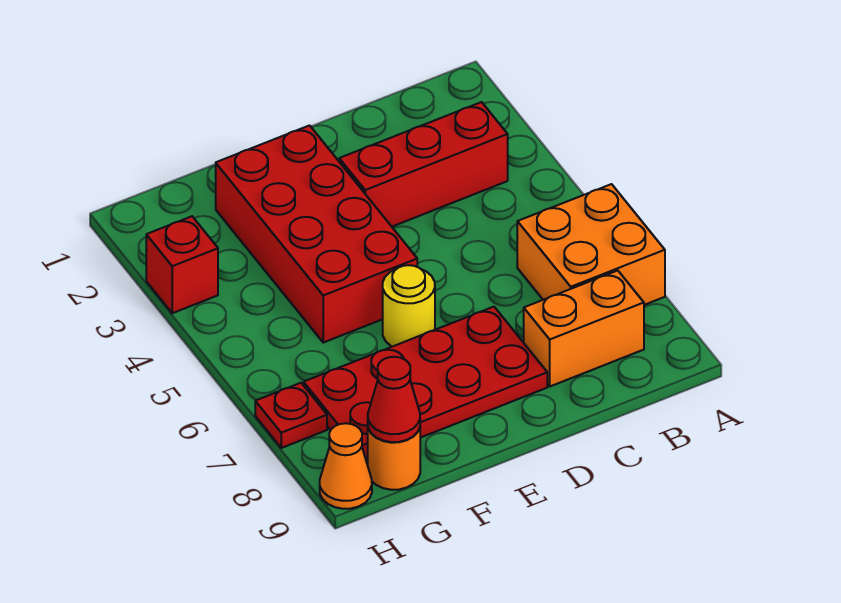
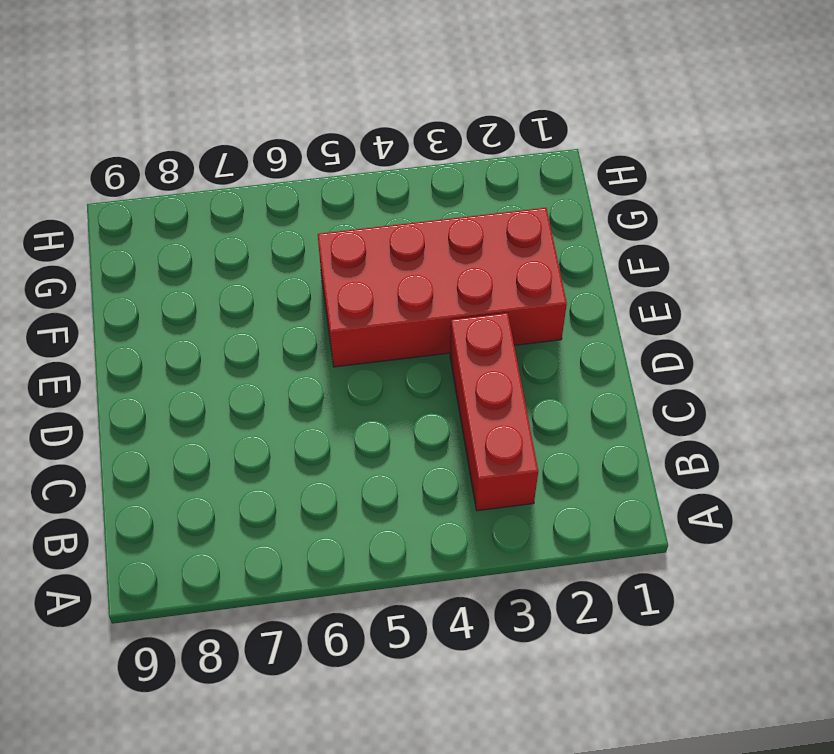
none -> orange 2x2 brick [517,184,665,305]
none -> orange 1x2 brick [524,271,644,386]

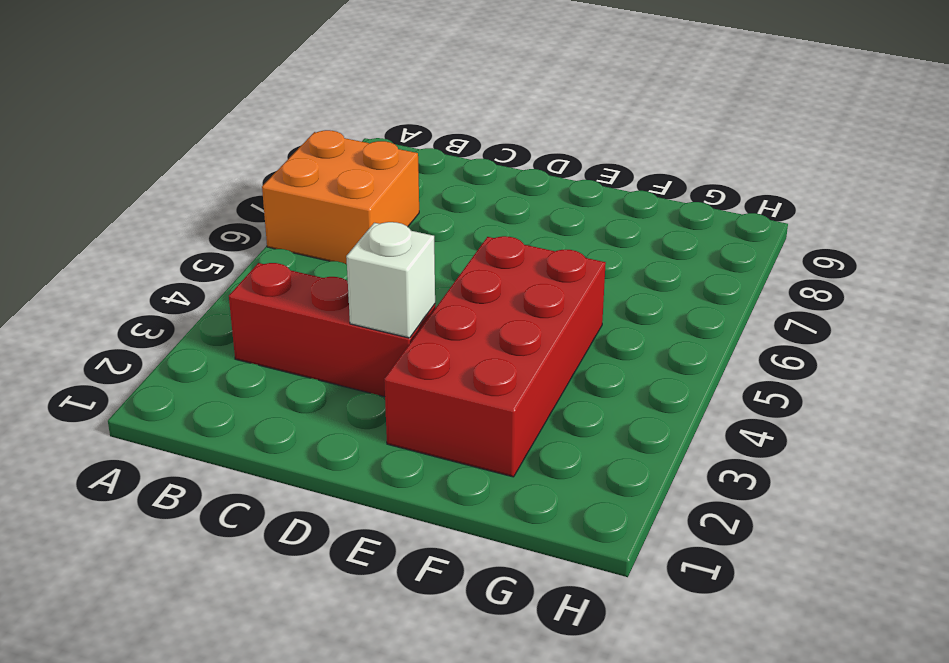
white 1x1 brick [346,222,435,338] -> none
none -> orange 1x2 brick [524,271,644,386]
none -> red 2x4 plate [304,307,547,459]

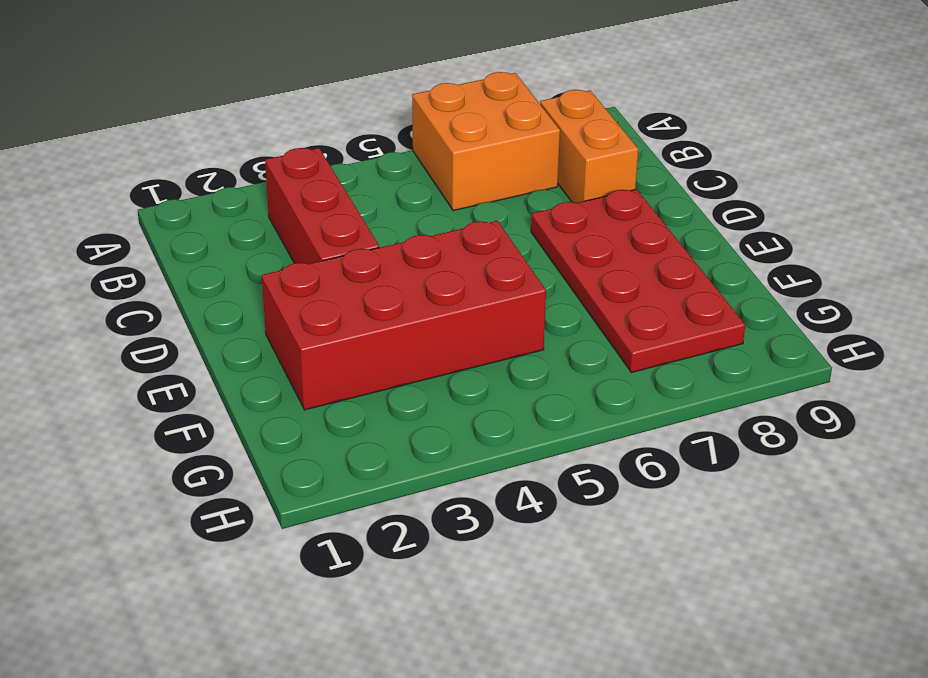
none -> yellow 1x1 round brick [383,265,435,347]
none -> orange 1x1 round brick [368,428,420,490]

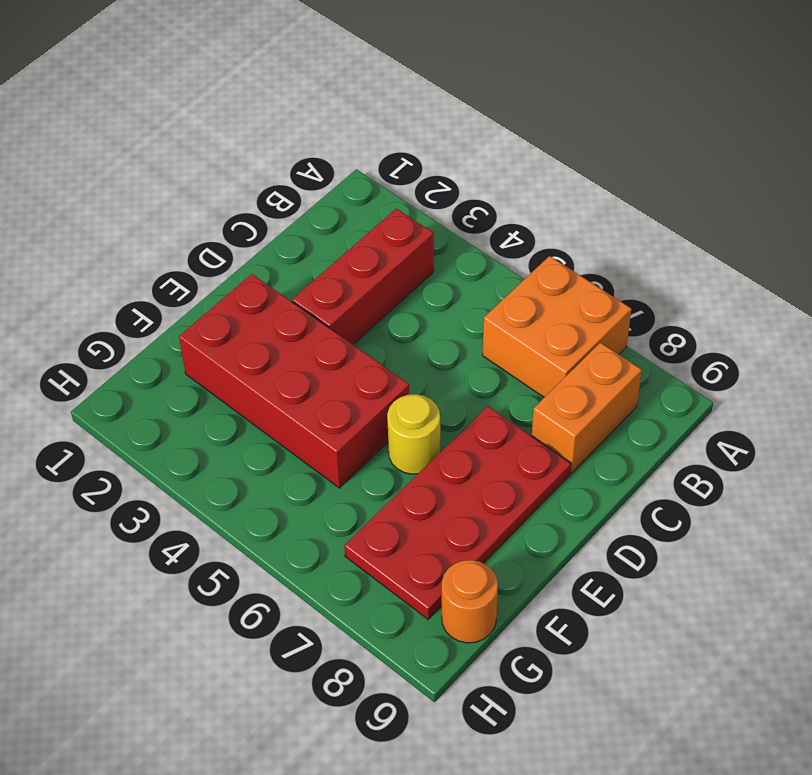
none -> red 1x1 brick [146,216,218,313]
none -> red 1x1 plate [255,383,327,448]

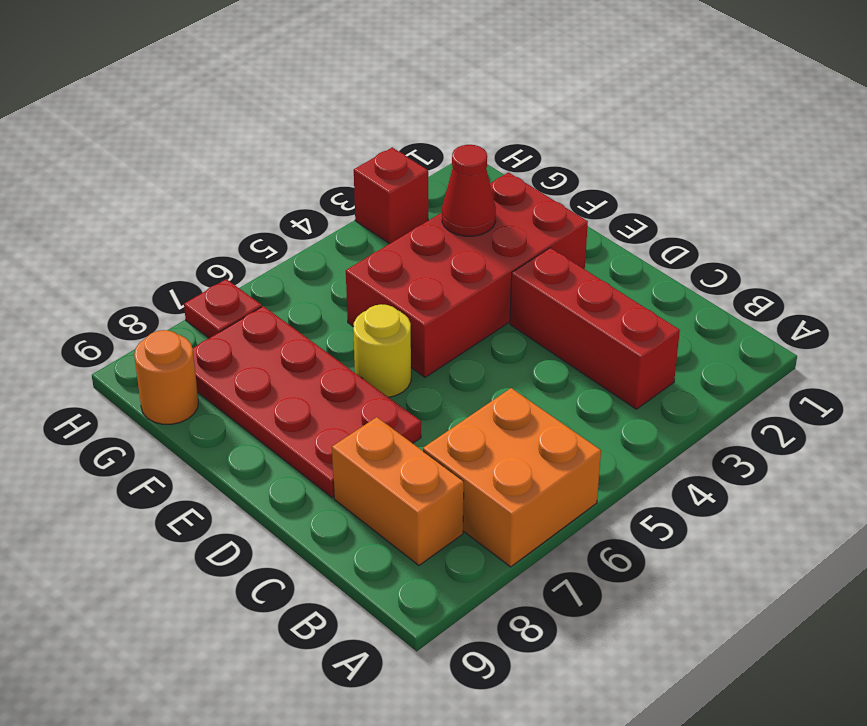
red 1x1 cone [442,145,496,236] -> red 1x1 cone moved to [368,357,420,442]
none -> orange 1x1 cone [320,423,372,509]

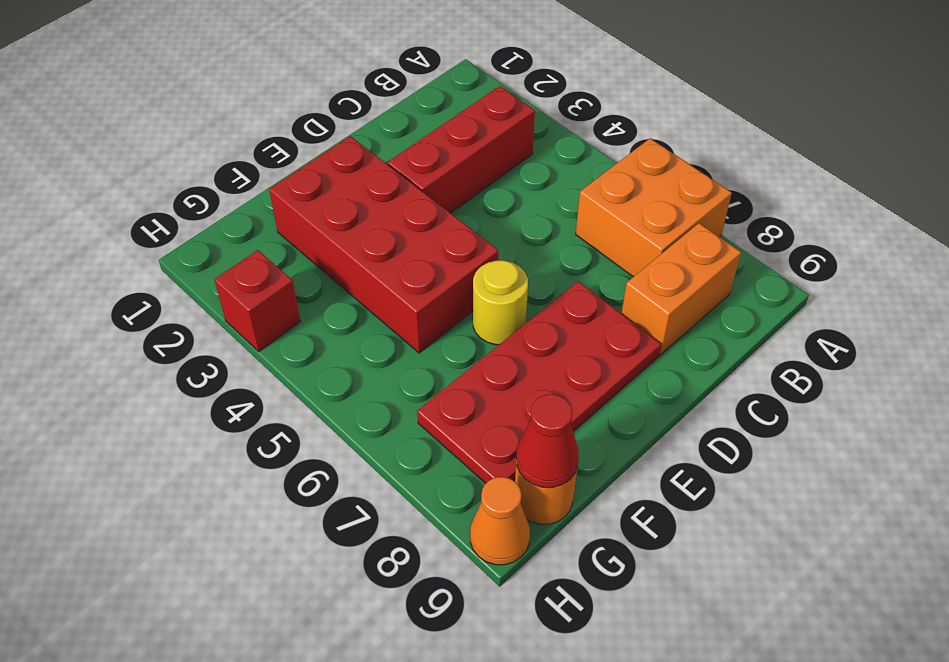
none -> red 1x1 plate [255,383,327,448]

